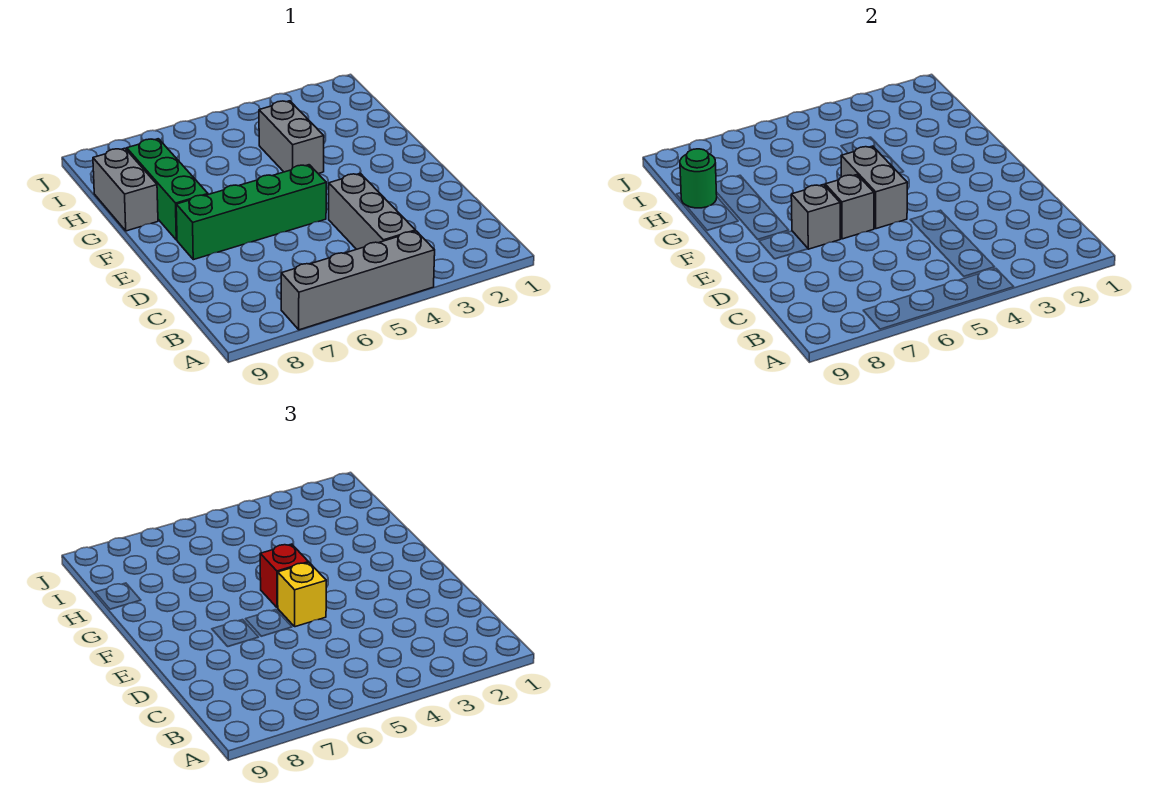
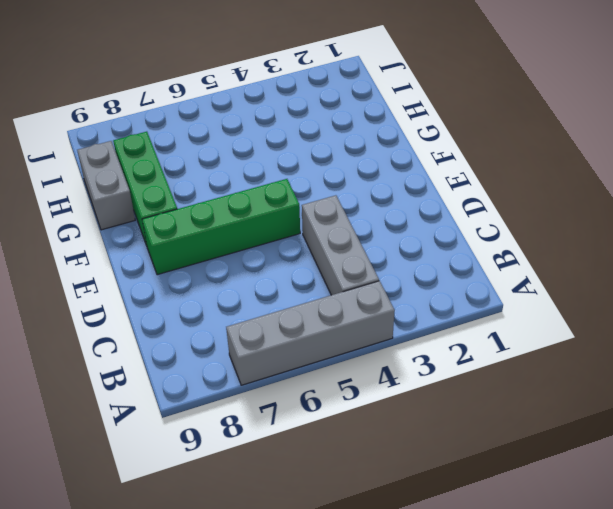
none -> grey 1x2 brick [259,101,324,174]
none -> grey 1x2 brick [841,146,907,229]
none -> grey 1x1 brick [825,175,874,239]

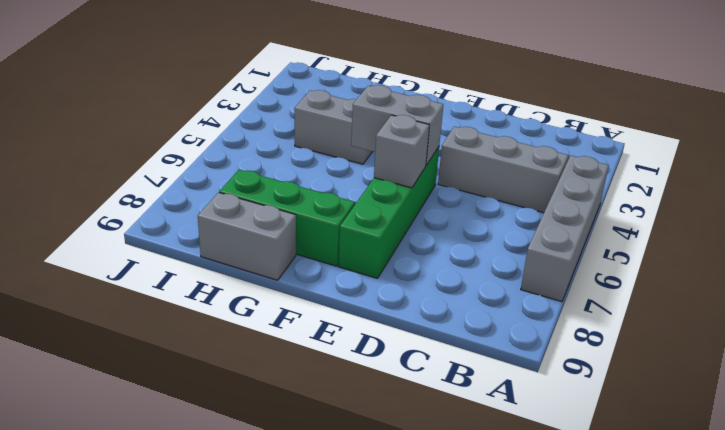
none -> grey 1x1 brick [791,185,840,249]
none -> green 1x1 round brick [680,149,717,208]
none -> yellow 1x1 brick [278,563,326,627]

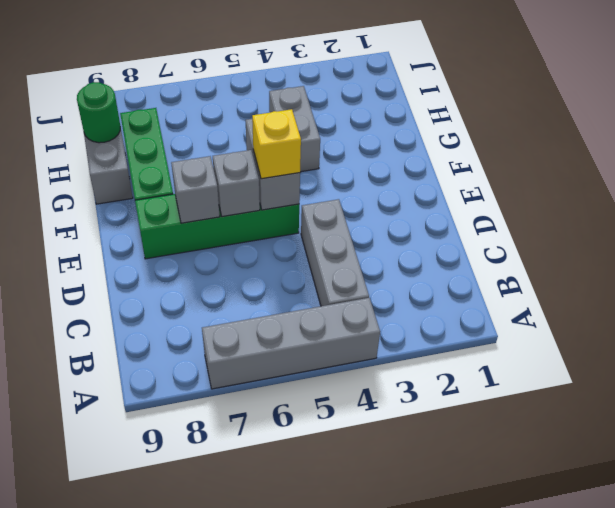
none -> red 1x1 brick [260,544,309,608]

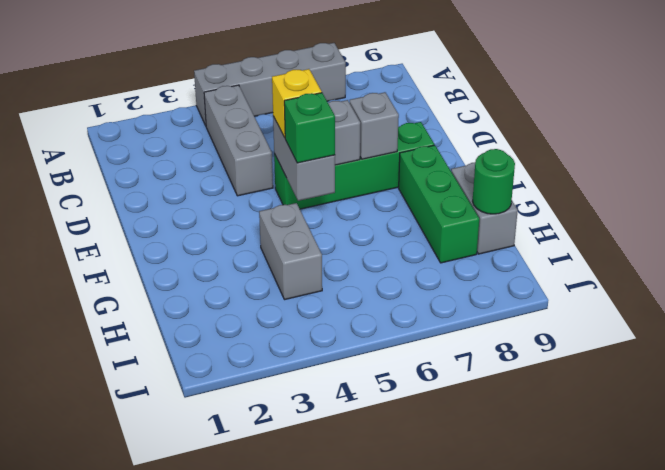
green 1x1 brick [284,93,335,163] -> red 1x1 brick [260,544,309,608]

